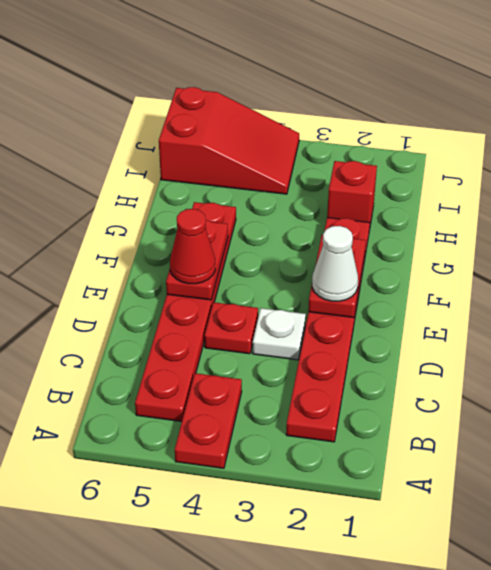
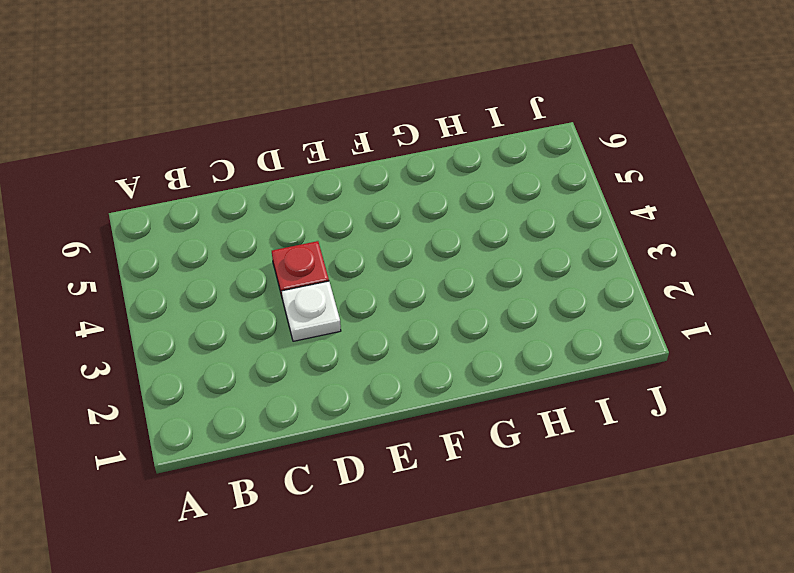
none -> red 1x2 plate [175,373,242,468]
none -> red 1x6 plate [286,218,370,442]

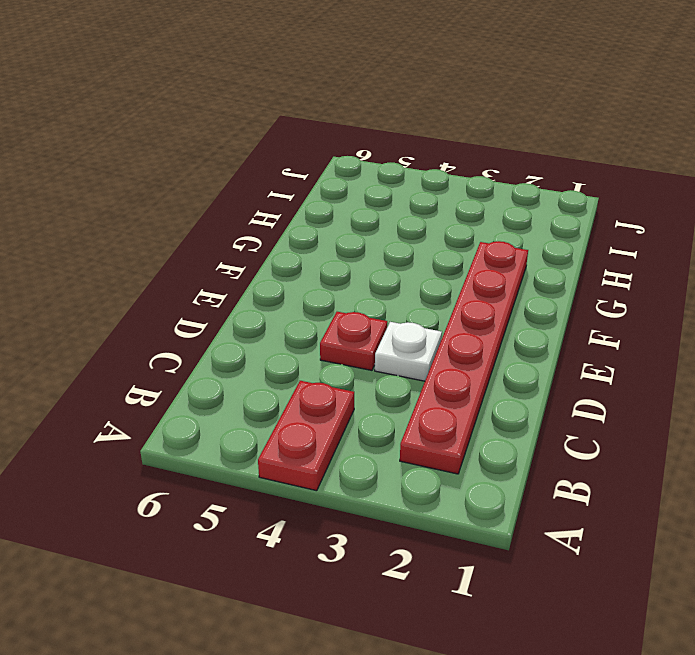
none -> red 1x6 plate [135,202,236,422]
none -> red 1x1 brick [327,161,377,231]

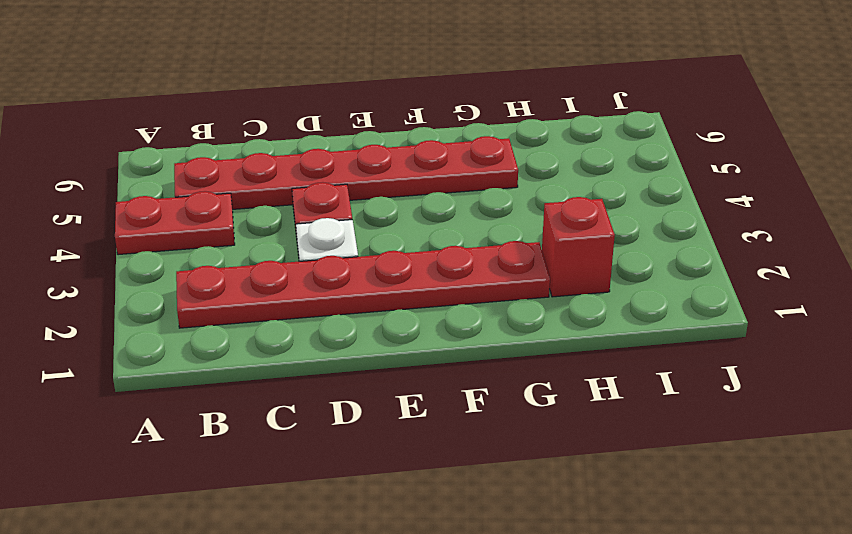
none -> red 2x3 slope [159,87,299,194]
none -> red 1x2 plate [308,235,366,318]

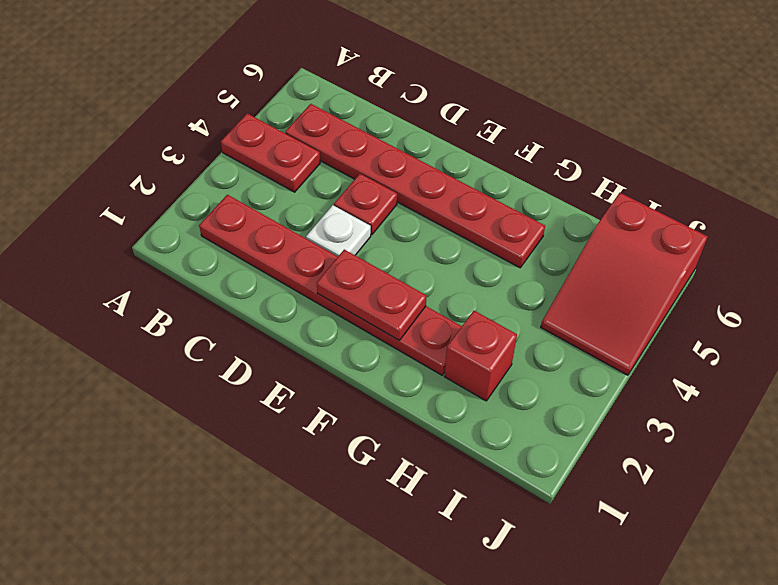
none -> red 1x2 plate [166,220,228,300]
none -> white 1x1 cone [312,226,358,301]

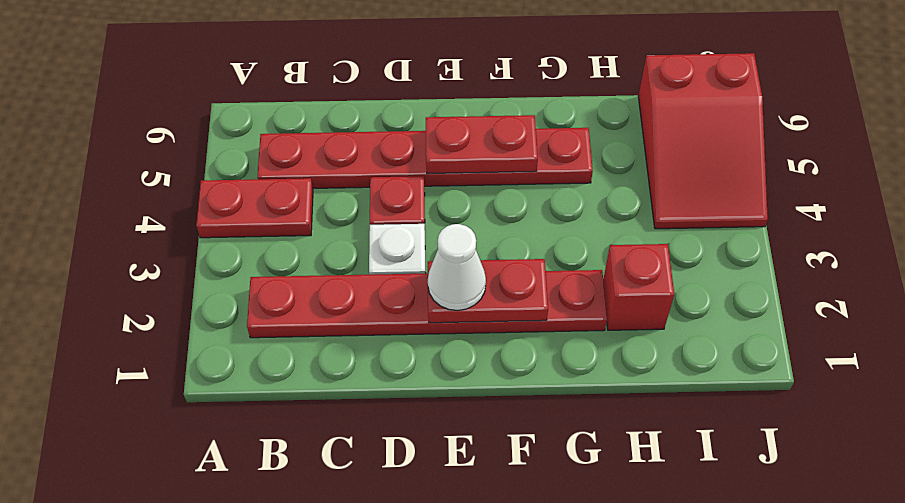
none -> red 1x1 cone [170,209,215,284]

